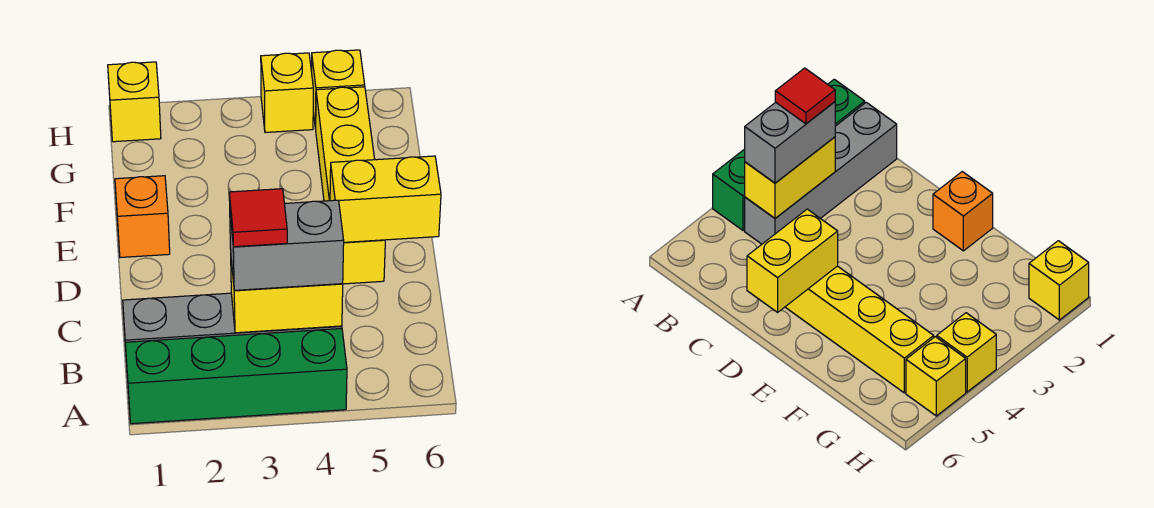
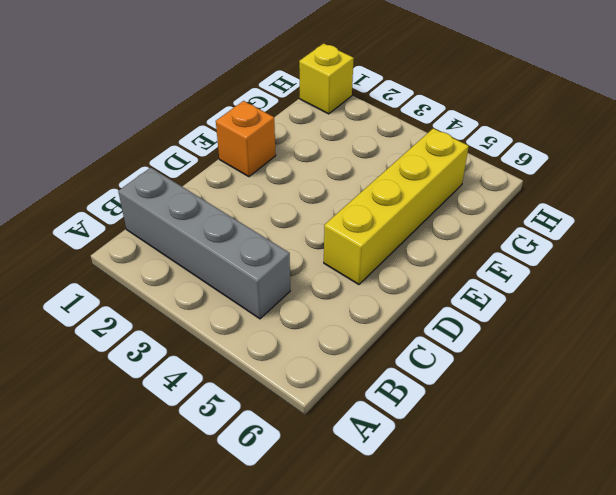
none -> green 1x4 brick [125,329,347,424]
none -> yellow 1x1 brick [261,53,313,132]

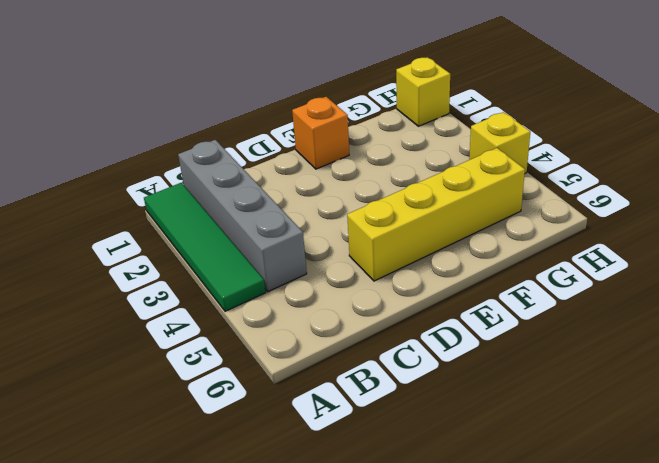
green 1x4 tile [144,183,266,311] -> green 1x4 brick [125,329,347,424]
none -> yellow 1x1 brick [311,50,365,128]
none -> yellow 1x2 brick [231,261,343,333]

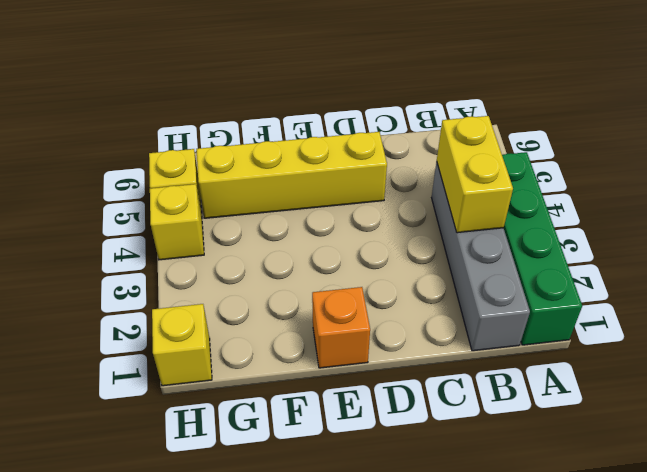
none -> yellow 1x2 brick [330,156,441,242]
none -> grey 1x2 brick [230,200,344,290]

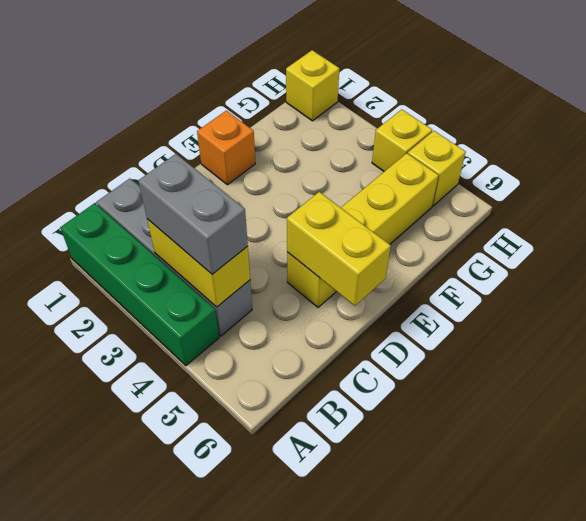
none -> red 1x1 tile [229,189,287,247]

